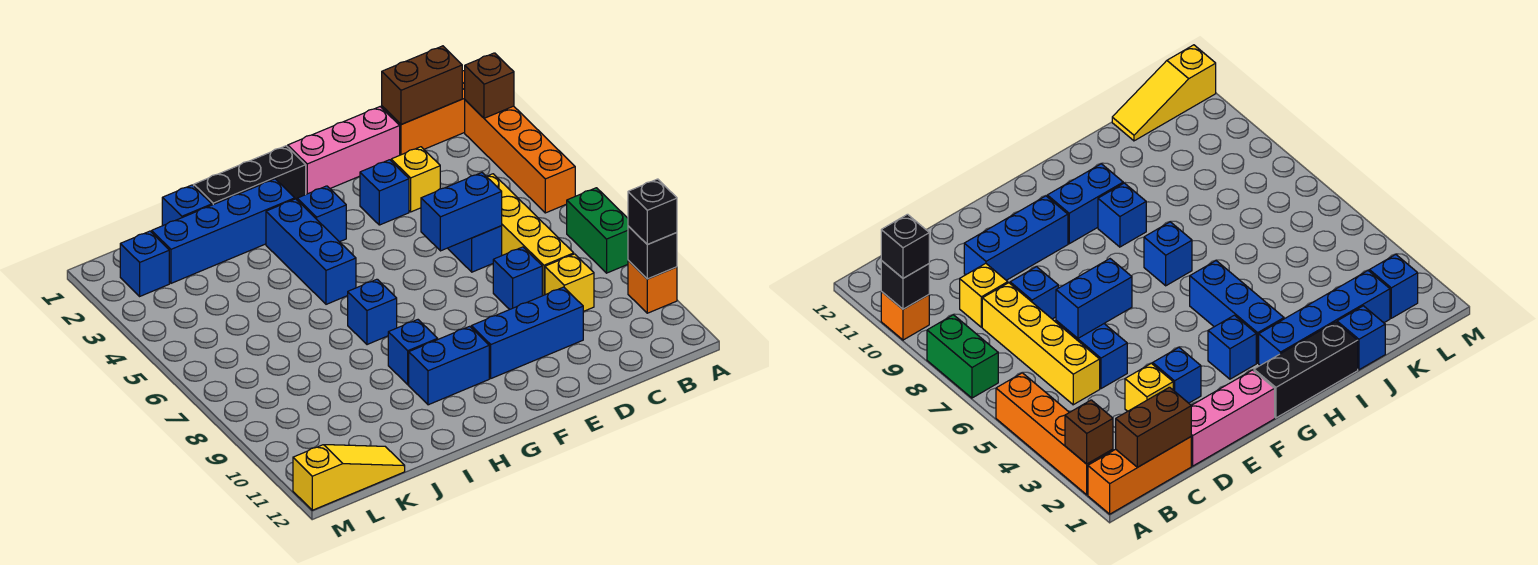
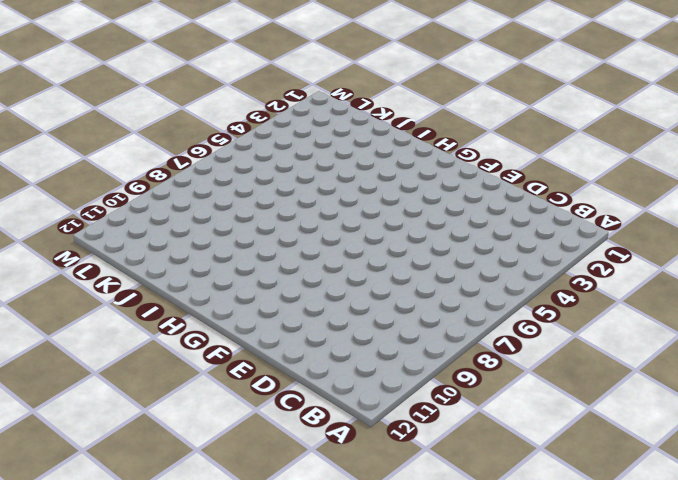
none -> orange 1x3 brick [382,71,465,155]
none -> orange 1x4 brick [465,100,575,213]
none -> green 1x2 brick [567,188,628,273]

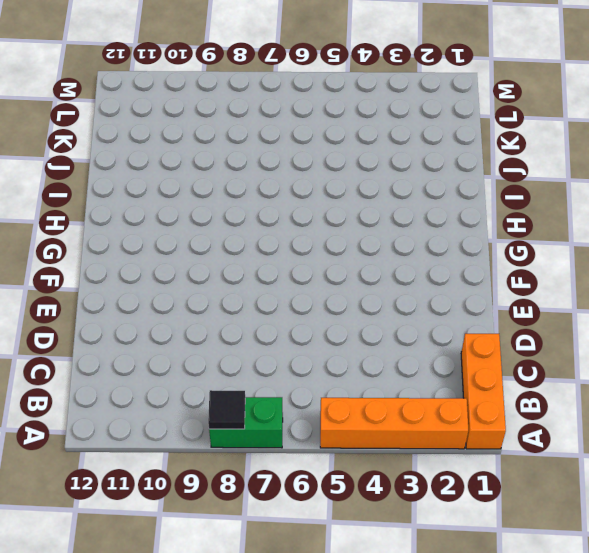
black 1x1 tile [208,390,245,429] -> none
none -> orange 1x1 brick [628,260,677,313]
none -> yellow 1x4 brick [486,174,574,296]
none -> yellow 1x1 brick [545,254,594,312]

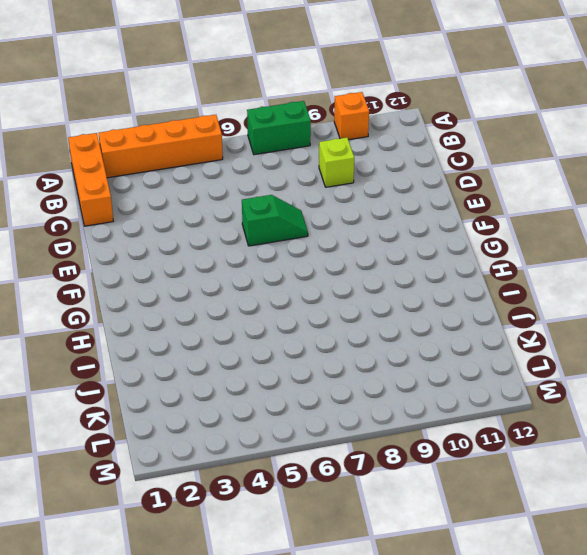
lime 1x1 brick [319,138,354,187] -> yellow 1x1 brick [545,254,594,312]
green 1x2 slope [242,195,308,246] -> none
none -> yellow 1x4 brick [486,174,574,296]
none -> pink 1x3 brick [288,107,400,194]
none -> yellow 1x1 brick [391,147,440,212]

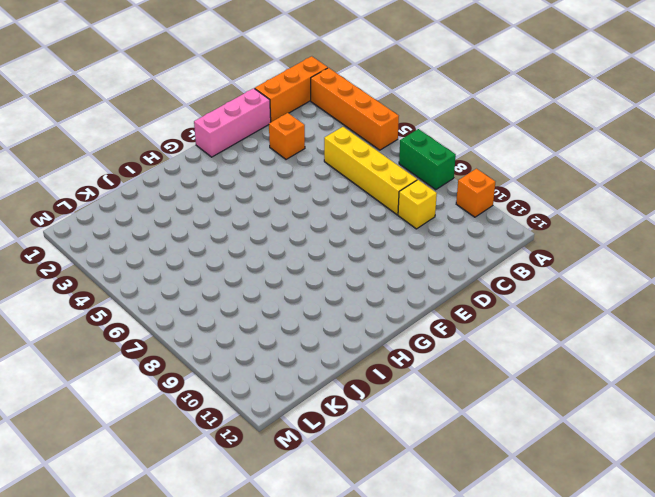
orange 1x1 brick [269,113,305,159] -> yellow 1x1 brick [391,147,440,212]
none -> blue 1x2 brick [448,226,502,272]
none -> blue 1x1 brick [493,247,542,309]
none -> blue 1x3 brick [471,287,583,378]

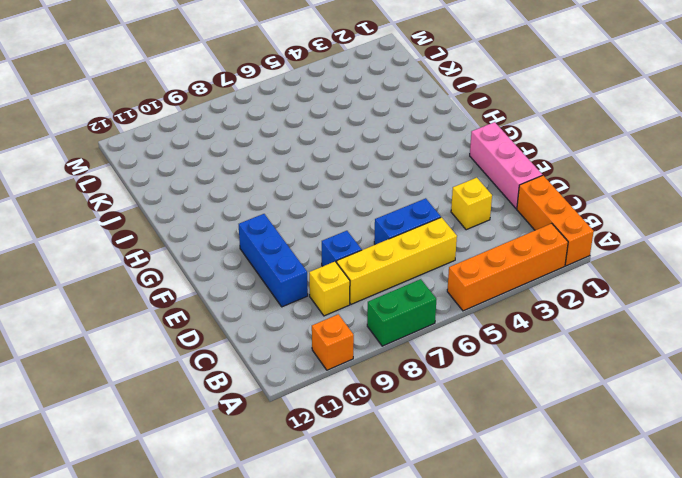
none -> blue 1x1 brick [360,160,409,225]
none -> black 1x3 brick [194,146,306,205]
none -> blue 1x1 brick [297,186,346,242]

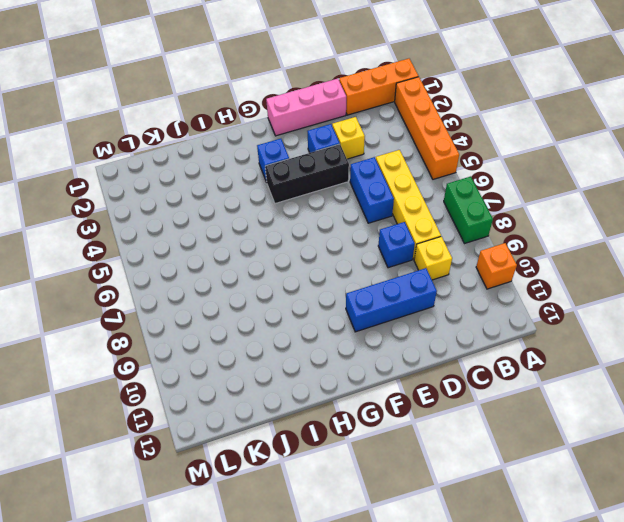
black 1x3 brick [265,144,349,204] -> black 1x3 brick moved to [194,146,306,205]
none -> blue 1x2 brick [409,326,489,405]
none -> blue 1x4 brick [152,179,295,283]
none -> blue 1x3 brick [266,199,356,304]

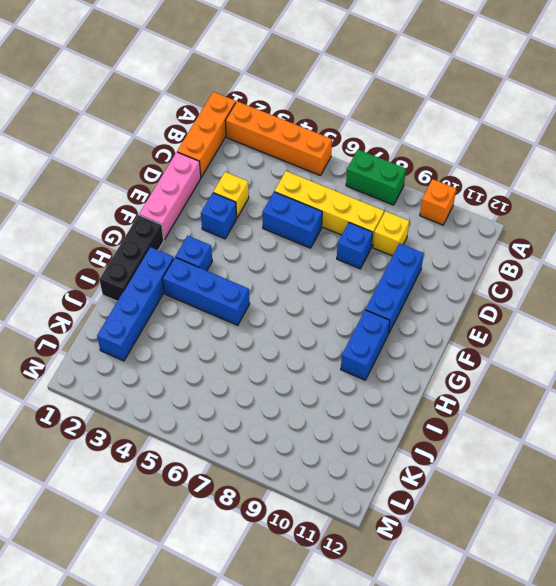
none -> blue 1x1 brick [348,279,397,345]
none -> blue 1x1 brick [388,320,438,385]
none -> blue 1x1 brick [162,185,212,226]

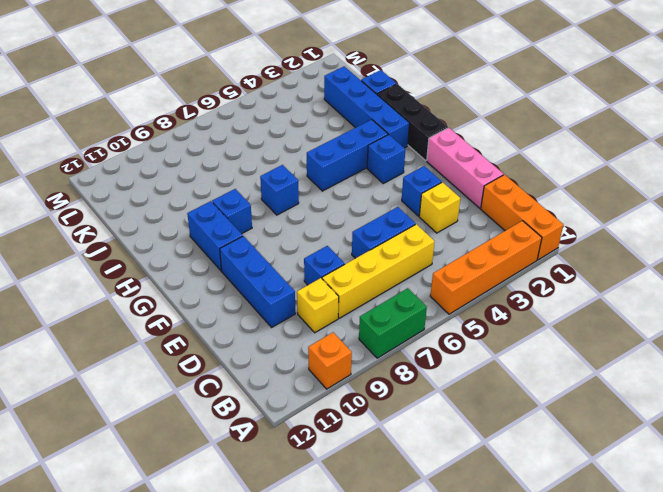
none -> yellow 1x3 slope [293,445,405,510]
none -> blue 1x1 brick [120,231,169,296]
none -> brown 1x1 brick [465,53,514,118]

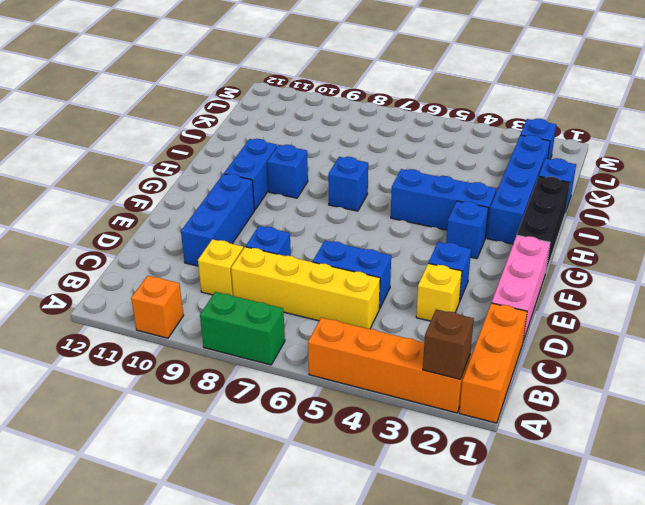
none -> yellow 1x3 slope [293,445,405,510]
none -> black 1x1 brick [628,226,677,279]
none -> brown 1x2 brick [382,46,462,125]

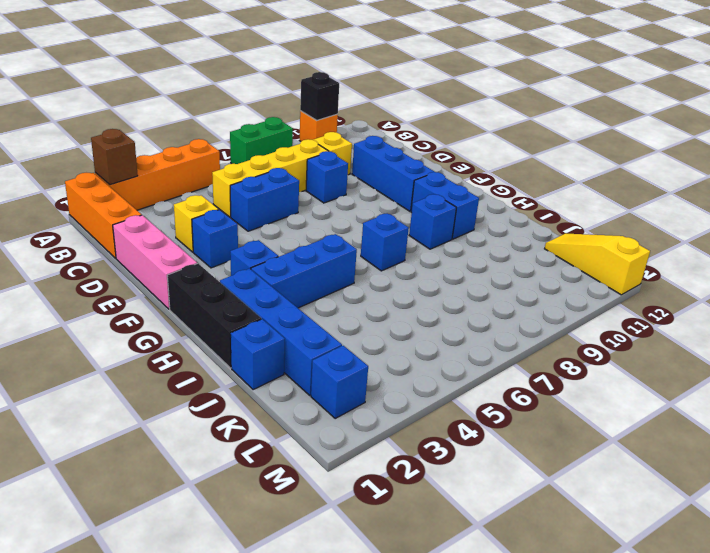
none -> brown 1x2 brick [382,46,462,125]
none -> blue 1x2 brick [421,173,502,251]
none -> black 1x1 brick [628,179,677,245]

